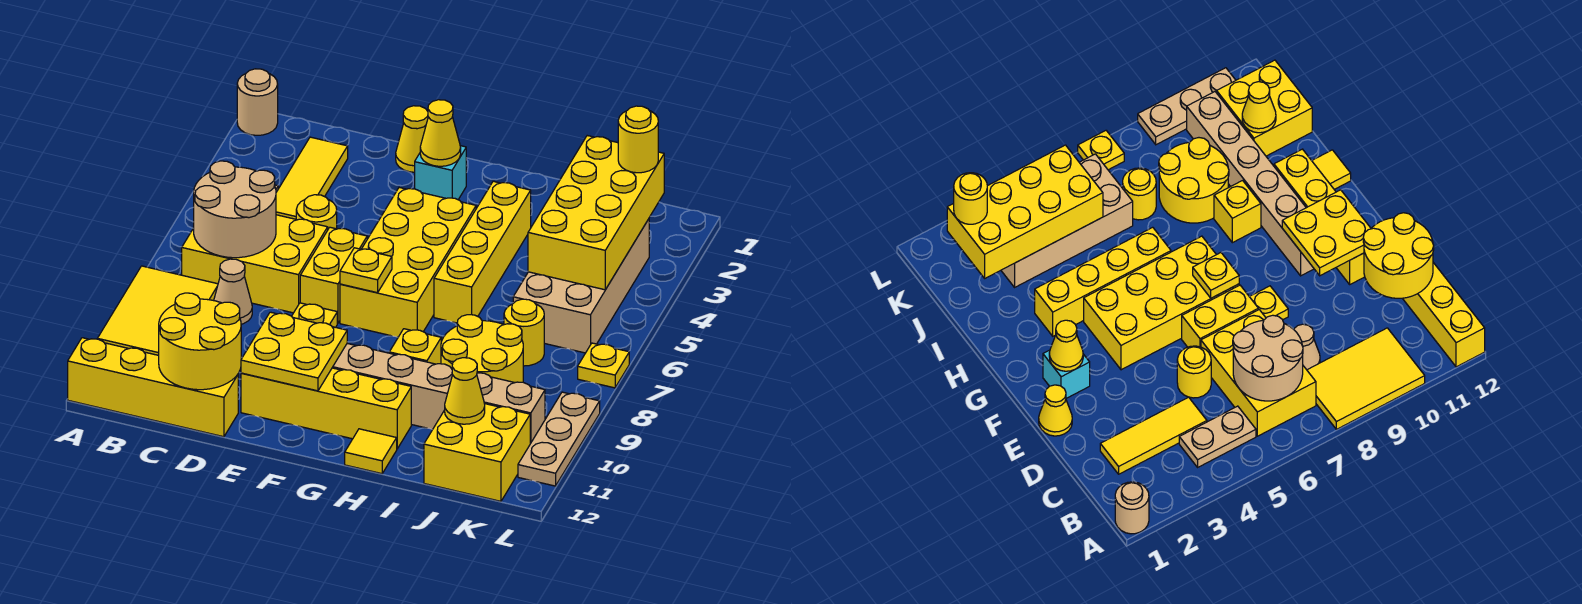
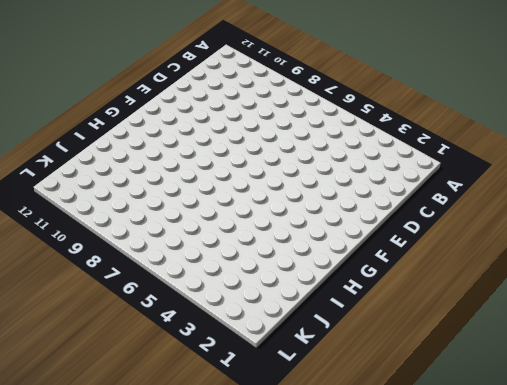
none -> tan 1x1 round brick [237,69,278,135]
none -> yellow 2x3 tile [97,266,218,355]
none -> yellow 1x4 brick [68,338,238,437]
none -> tan 1x2 plate [1179,406,1256,467]

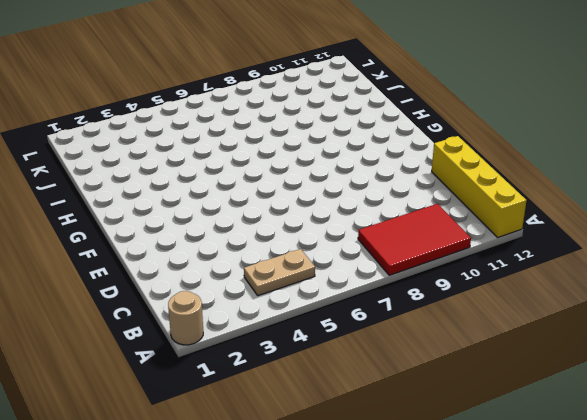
red 2x3 tile [358,204,471,275] -> yellow 2x3 tile [97,266,218,355]
none -> yellow 2x3 brick [182,215,328,313]
none -> yellow 1x3 tile [276,137,348,219]
none -> tan 1x1 cone [214,259,252,324]
none -> yellow 1x1 round brick [296,195,337,229]

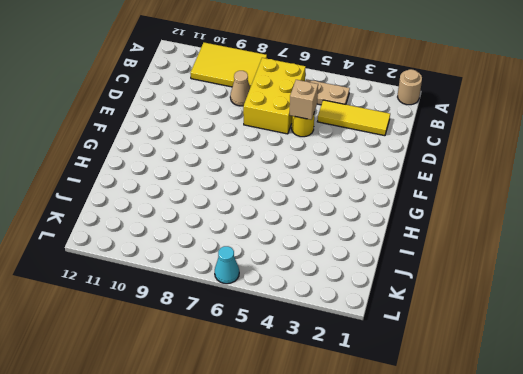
tan 1x1 brick [290,80,318,120] -> none
cyan 1x1 cone [215,246,239,284] -> none
none -> yellow 1x4 brick [68,338,238,437]
none -> yellow 1x1 cone [396,106,428,172]
none -> yellow 1x2 brick [300,227,367,323]
none -> yellow 1x1 plate [292,303,337,327]

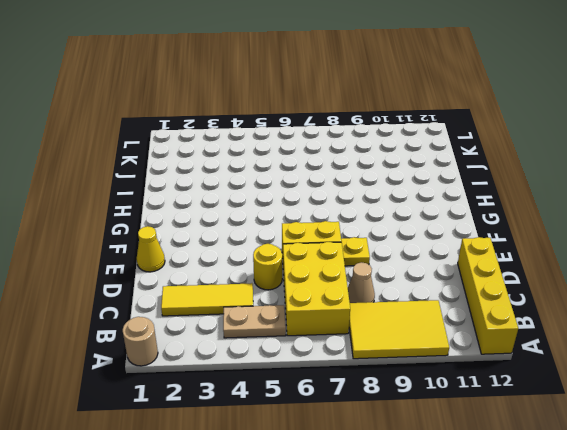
none -> yellow 1x4 brick [241,368,411,449]
none -> cyan 1x1 brick [415,146,466,200]
none -> yellow 2x4 brick [340,188,476,337]
none -> tan 1x6 brick [332,344,545,444]

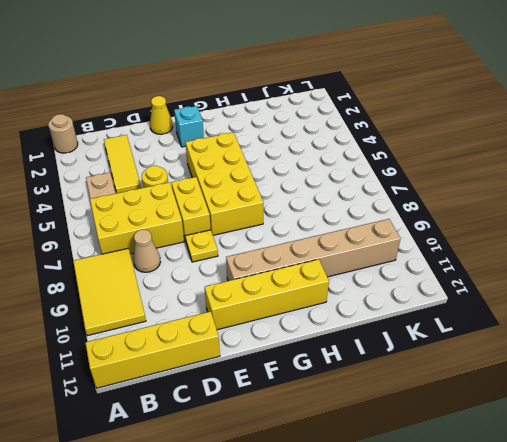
none -> yellow 1x4 brick [434,181,531,323]
none -> yellow 1x1 brick [389,329,441,364]
none -> yellow 1x1 tile [345,429,397,474]
none -> yellow 2x2 round brick [441,315,523,383]

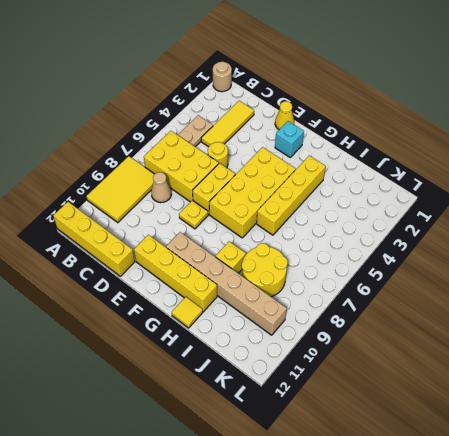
none -> tan 2x4 brick [513,219,649,353]
none -> yellow 1x1 round brick [504,299,544,366]
none -> yellow 2x2 brick [424,404,530,501]
none -> yellow 1x1 plate [578,343,629,388]

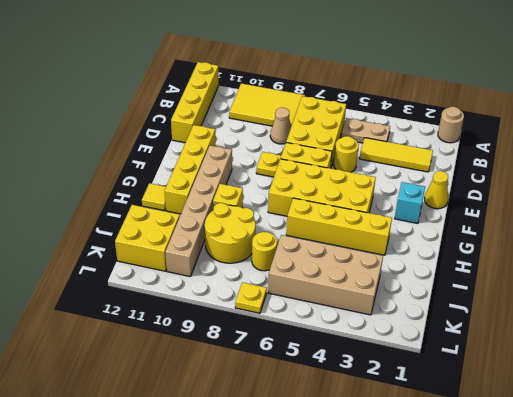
none -> tan 1x3 plate [518,392,600,486]
none -> tan 2x2 round brick [194,161,276,258]
none -> yellow 2x2 round brick [159,293,241,390]
none -> yellow 2x2 plate [241,312,347,391]

